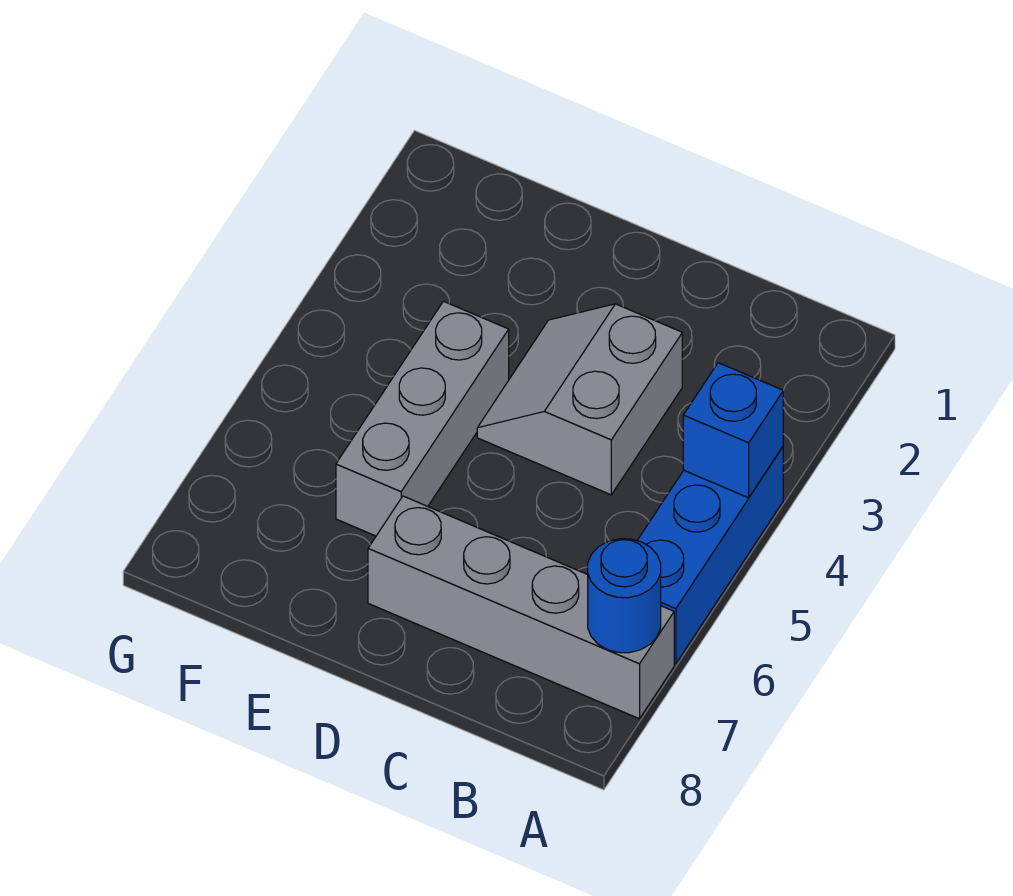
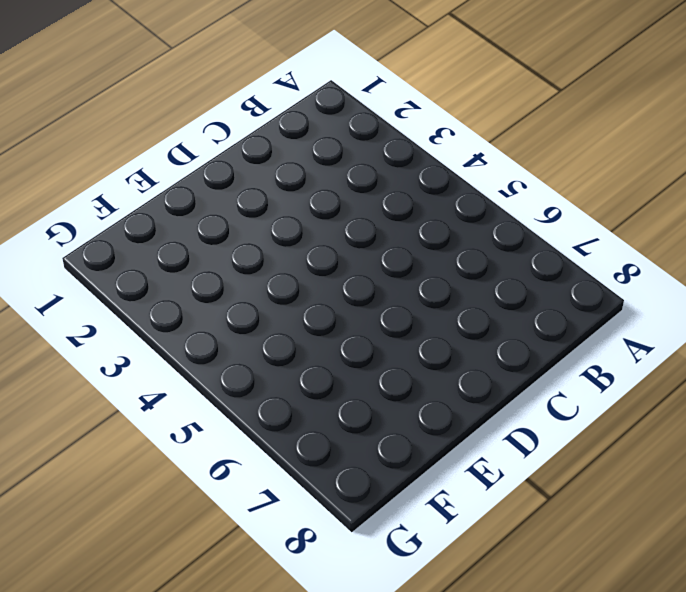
none -> blue 1x3 brick [637,447,783,664]
none -> grey 1x4 brick [368,496,674,719]

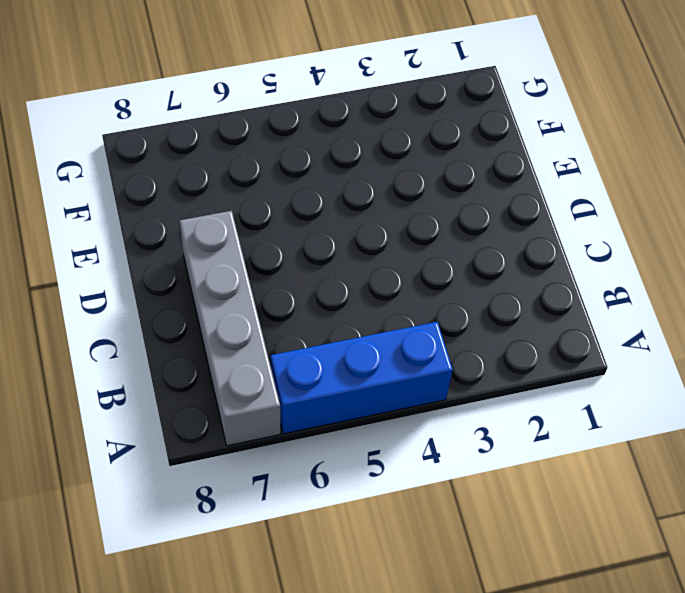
none -> grey 2x2 slope [477,304,682,495]
none -> grey 1x3 brick [336,301,509,536]

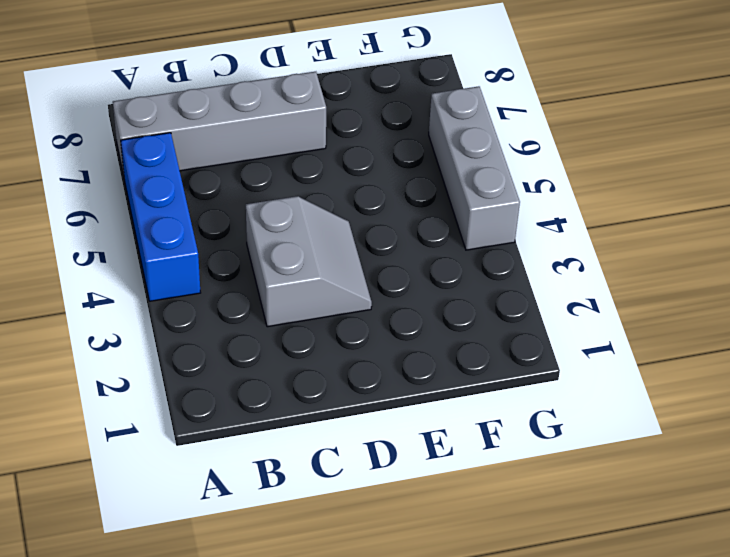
grey 1x3 brick [429,86,520,250] -> grey 1x3 brick moved to [336,301,509,536]
none -> blue 1x1 brick [683,363,783,498]
none -> blue 1x1 round brick [588,539,661,653]

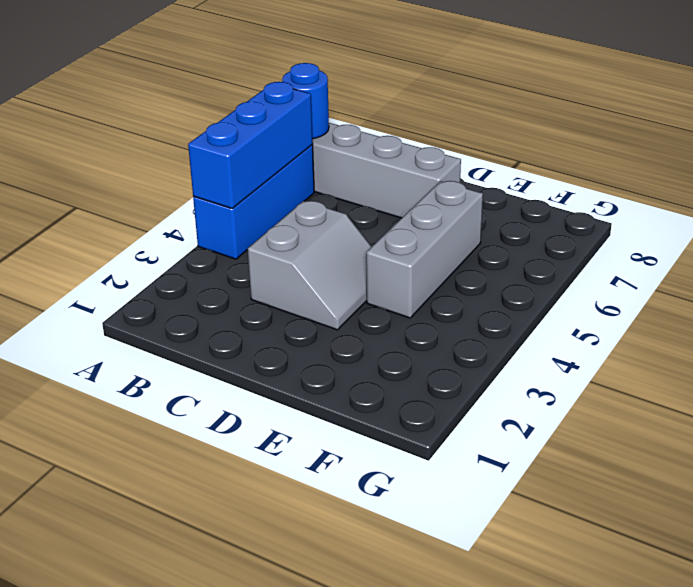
blue 1x3 brick [188,82,313,209] -> blue 1x1 brick [683,363,783,498]

